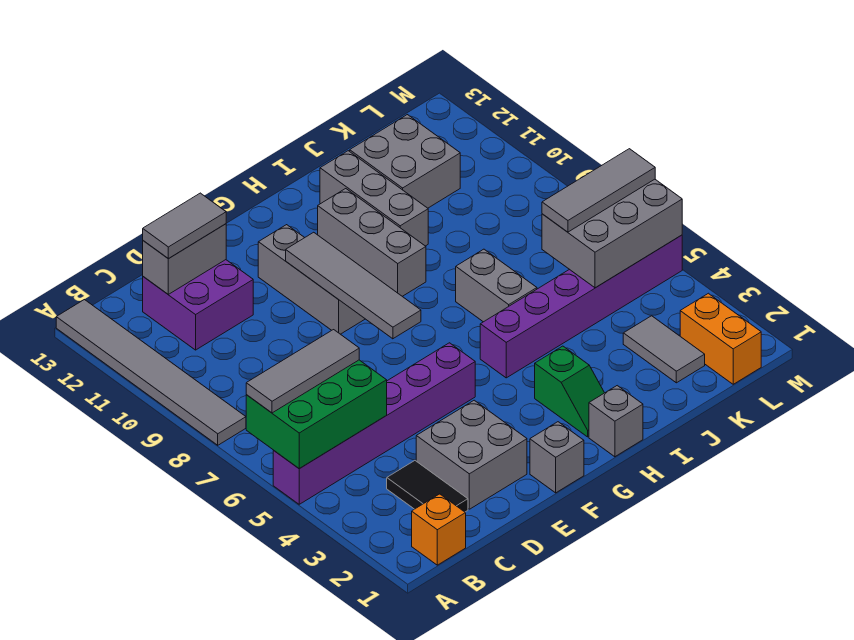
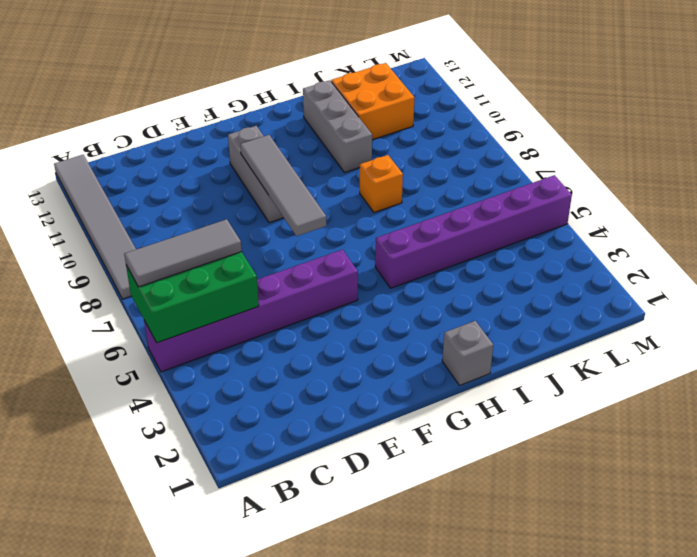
orange 1x1 brick [360,155,403,212] -> orange 1x1 brick moved to [412,494,466,565]
orange 2x2 brick [331,63,415,140] -> grey 2x2 brick [350,115,460,208]
none -> black 1x2 tile [387,461,468,512]
none -> purple 2x2 brick [143,260,253,350]
none -> grey 2x2 brick [416,400,527,509]

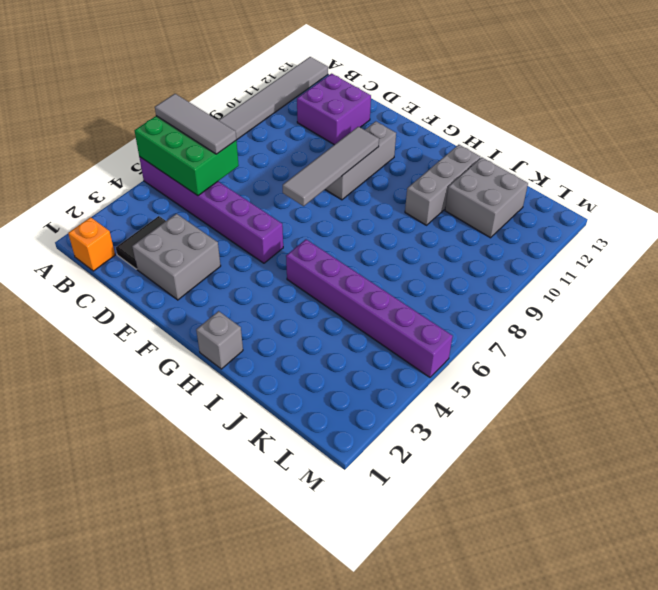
none -> grey 1x1 brick [530,422,584,493]
none -> green 1x2 slope [535,346,604,437]
none -> grey 1x3 brick [318,189,426,296]

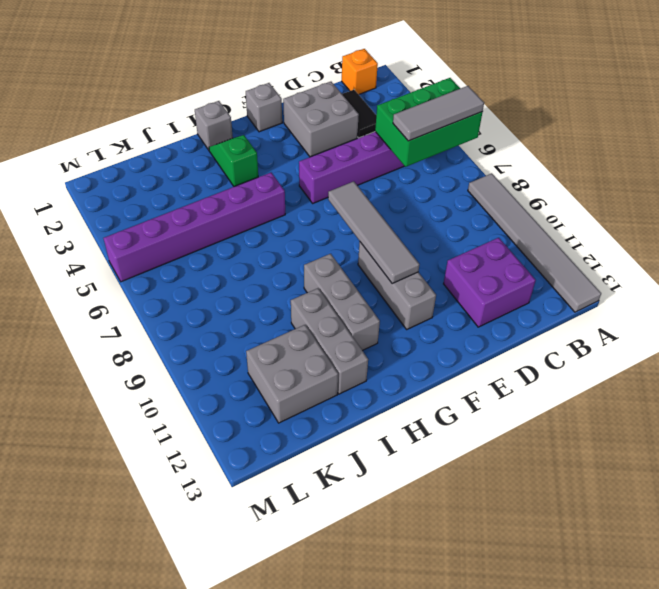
none -> grey 1x2 brick [456,249,537,322]
none -> grey 1x2 tile [623,316,705,383]
none -> orange 1x2 brick [680,293,761,384]

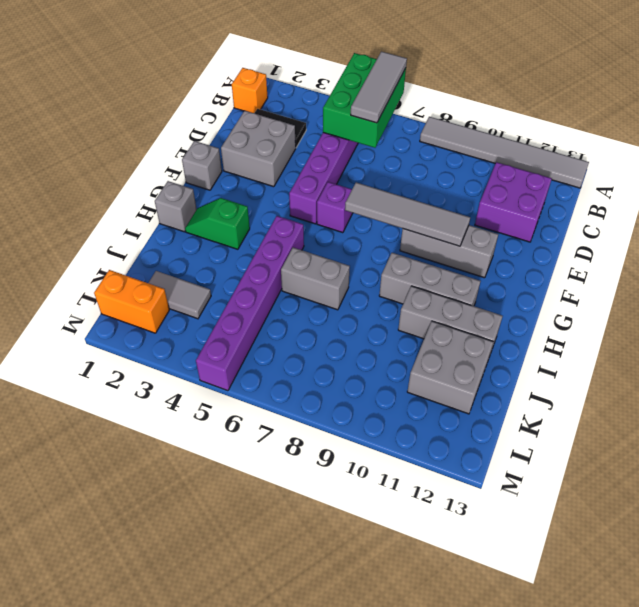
purple 1x1 brick [317,182,353,233] -> none
none -> grey 1x2 brick [143,224,226,294]
none -> grey 2x3 brick [542,179,682,288]
none -> grey 1x2 tile [143,193,226,259]

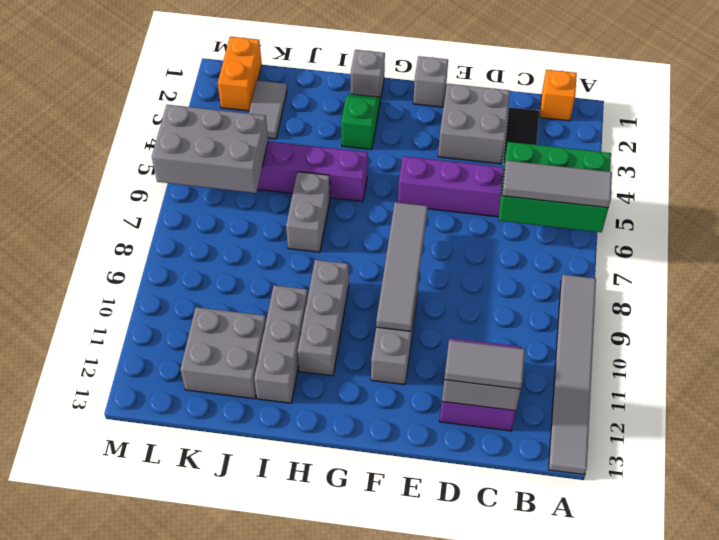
none -> grey 1x3 tile [542,149,655,232]

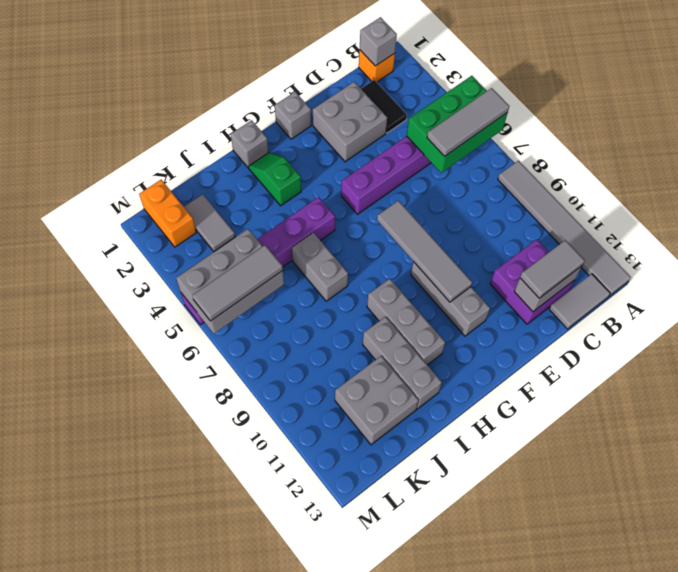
grey 1x1 brick [360,17,397,66] -> none
grey 1x2 tile [549,274,610,329] -> none

